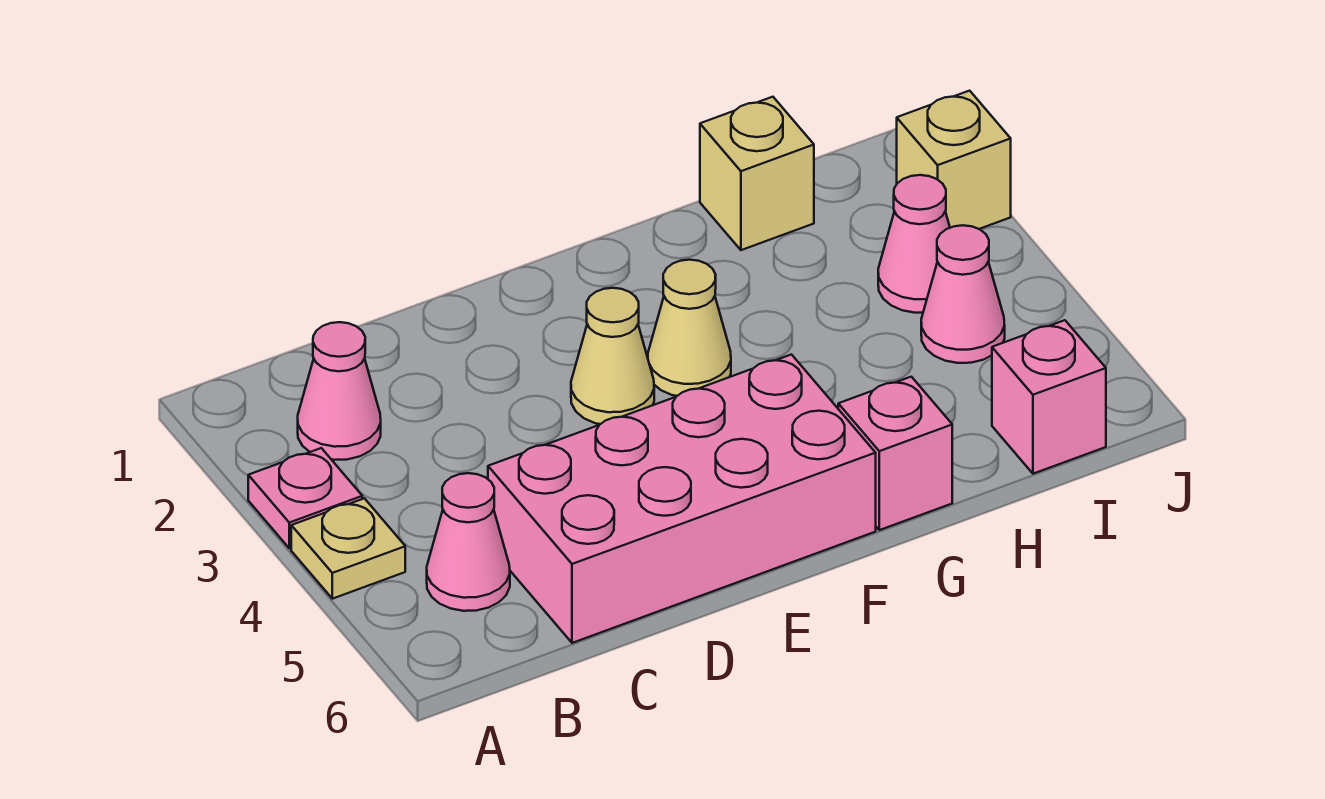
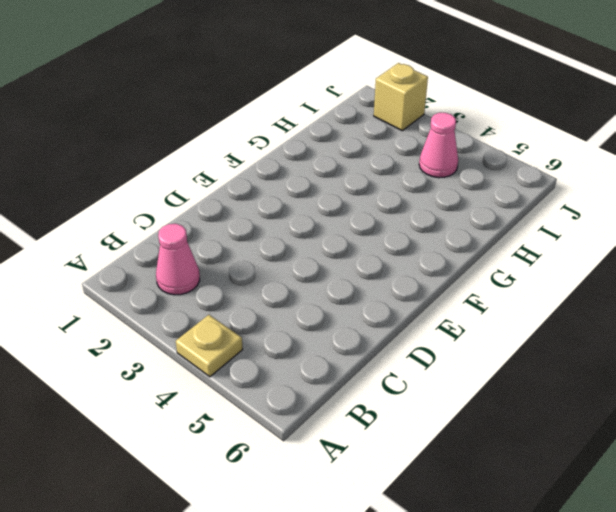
none -> pink 1x1 plate [248,448,362,548]
none -> pink 1x1 cone [427,473,510,611]
none -> pink 2x4 brick [488,355,876,643]

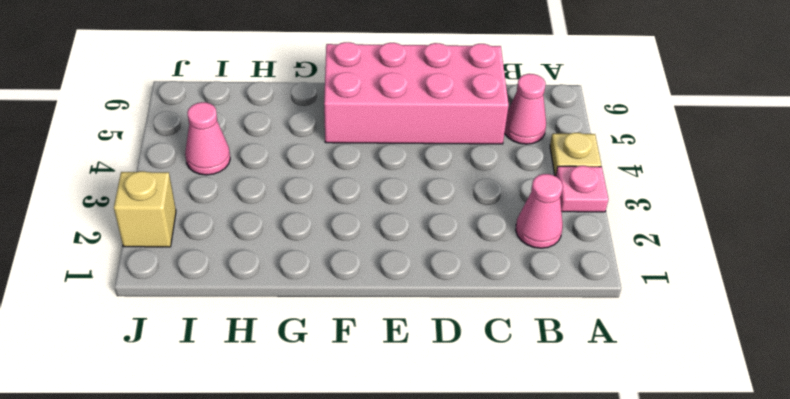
none -> tan 1x1 cone [571,288,654,424]
none -> tan 1x1 cone [648,260,731,396]
none -> pink 1x1 brick [838,377,952,530]

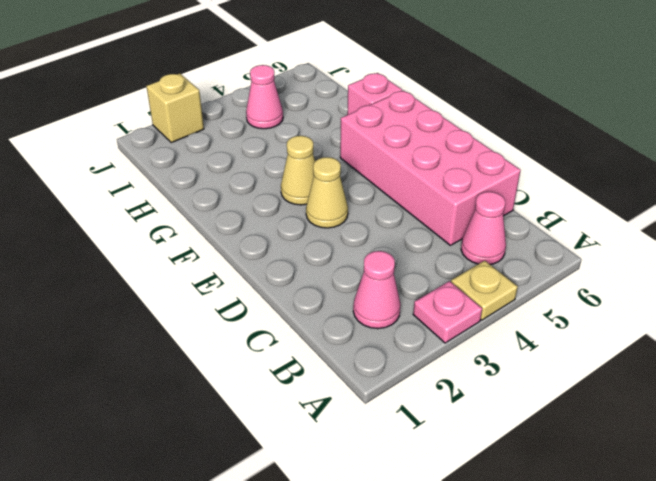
none -> tan 1x1 brick [700,97,814,250]
none -> pink 1x1 cone [878,175,950,313]
none -> pink 1x1 brick [992,320,1106,474]

